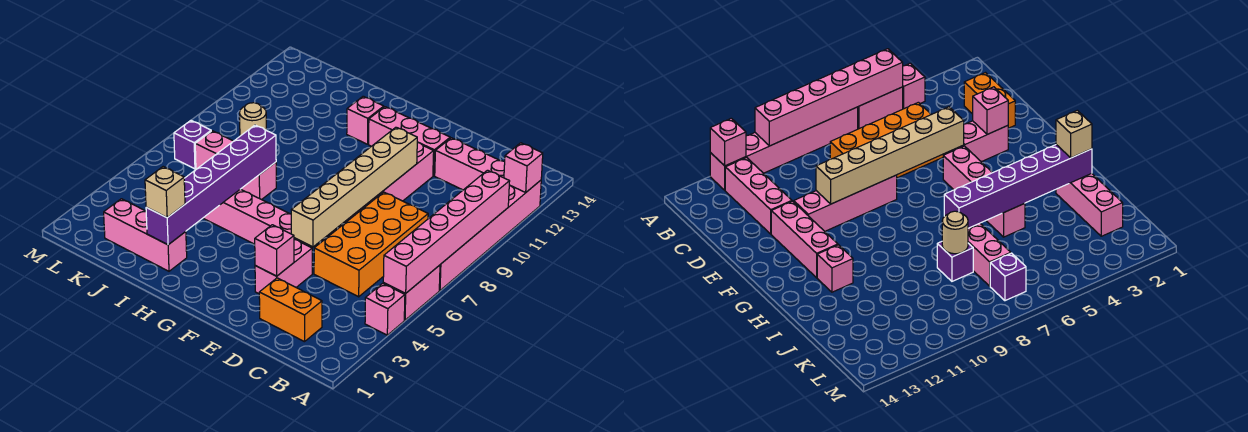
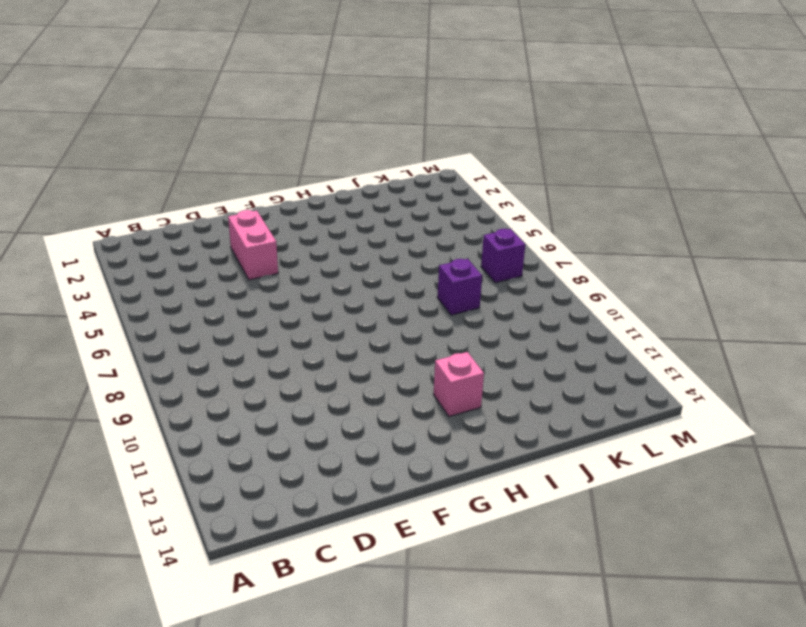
none -> pink 1x1 brick [365,283,405,335]
none -> pink 1x2 brick [383,265,440,320]
none -> pink 1x6 brick [439,180,541,290]

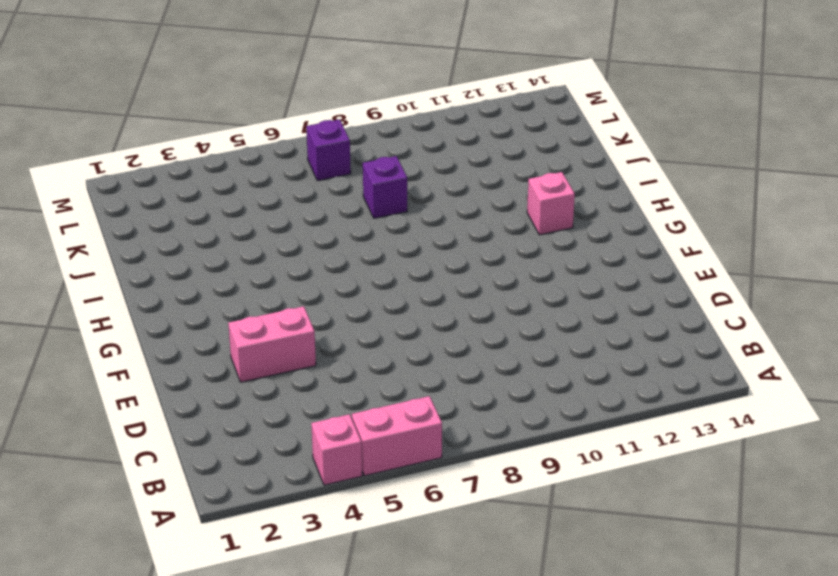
none -> pink 1x6 brick [439,180,541,290]
none -> pink 1x3 brick [435,138,505,190]
none -> orange 1x2 brick [259,278,322,342]

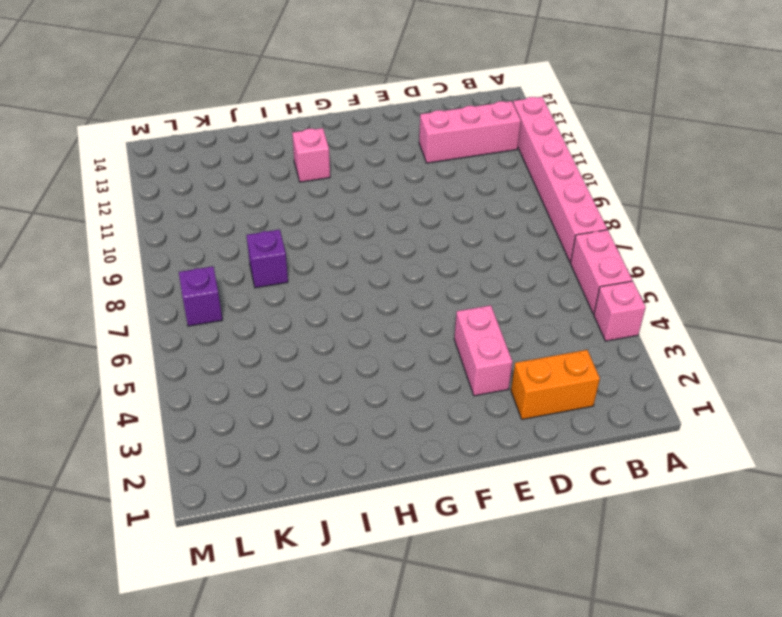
none -> orange 2x4 brick [314,192,428,297]
none -> pink 1x4 brick [346,142,434,222]
none -> pink 1x3 brick [369,107,450,176]

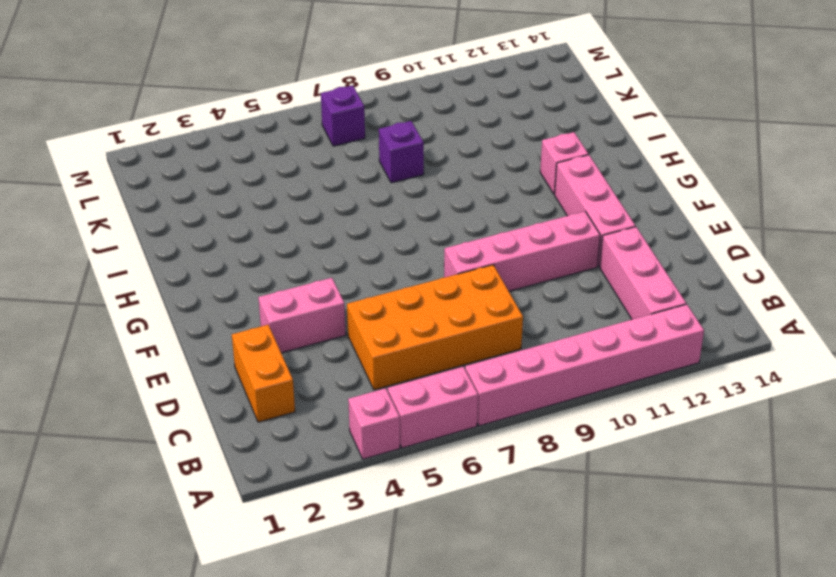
none -> pink 1x4 brick [204,189,307,245]
none -> pink 1x3 brick [104,199,187,271]
none -> pink 1x3 brick [195,131,276,200]

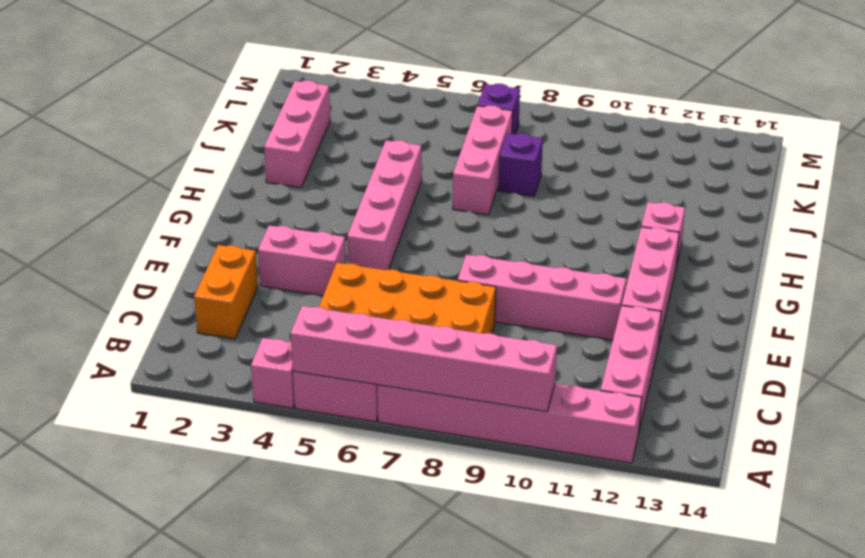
none -> pink 1x1 brick [504,143,543,192]
none -> pink 1x1 brick [255,225,294,276]
none -> tan 1x6 brick [291,127,417,247]

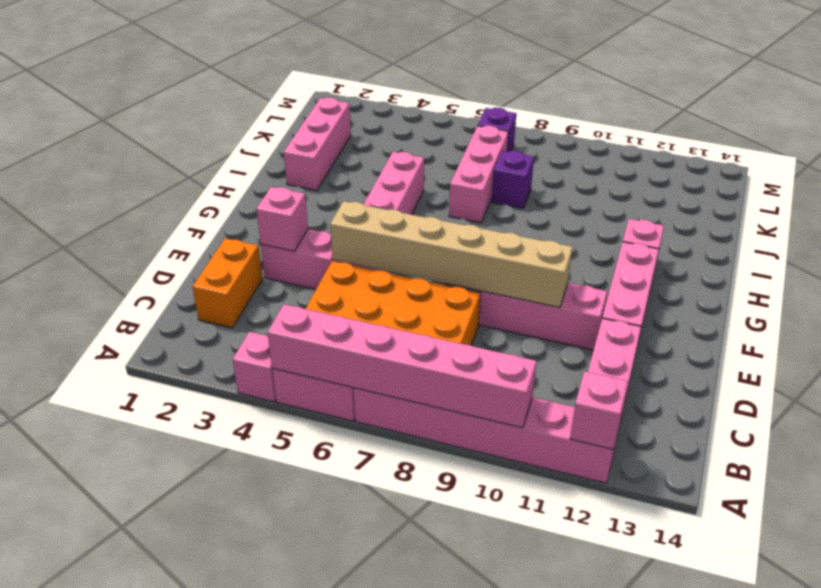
none -> purple 1x6 brick [146,125,276,245]
none -> tan 1x1 round brick [240,103,266,136]
none -> tan 1x1 brick [145,167,185,218]

